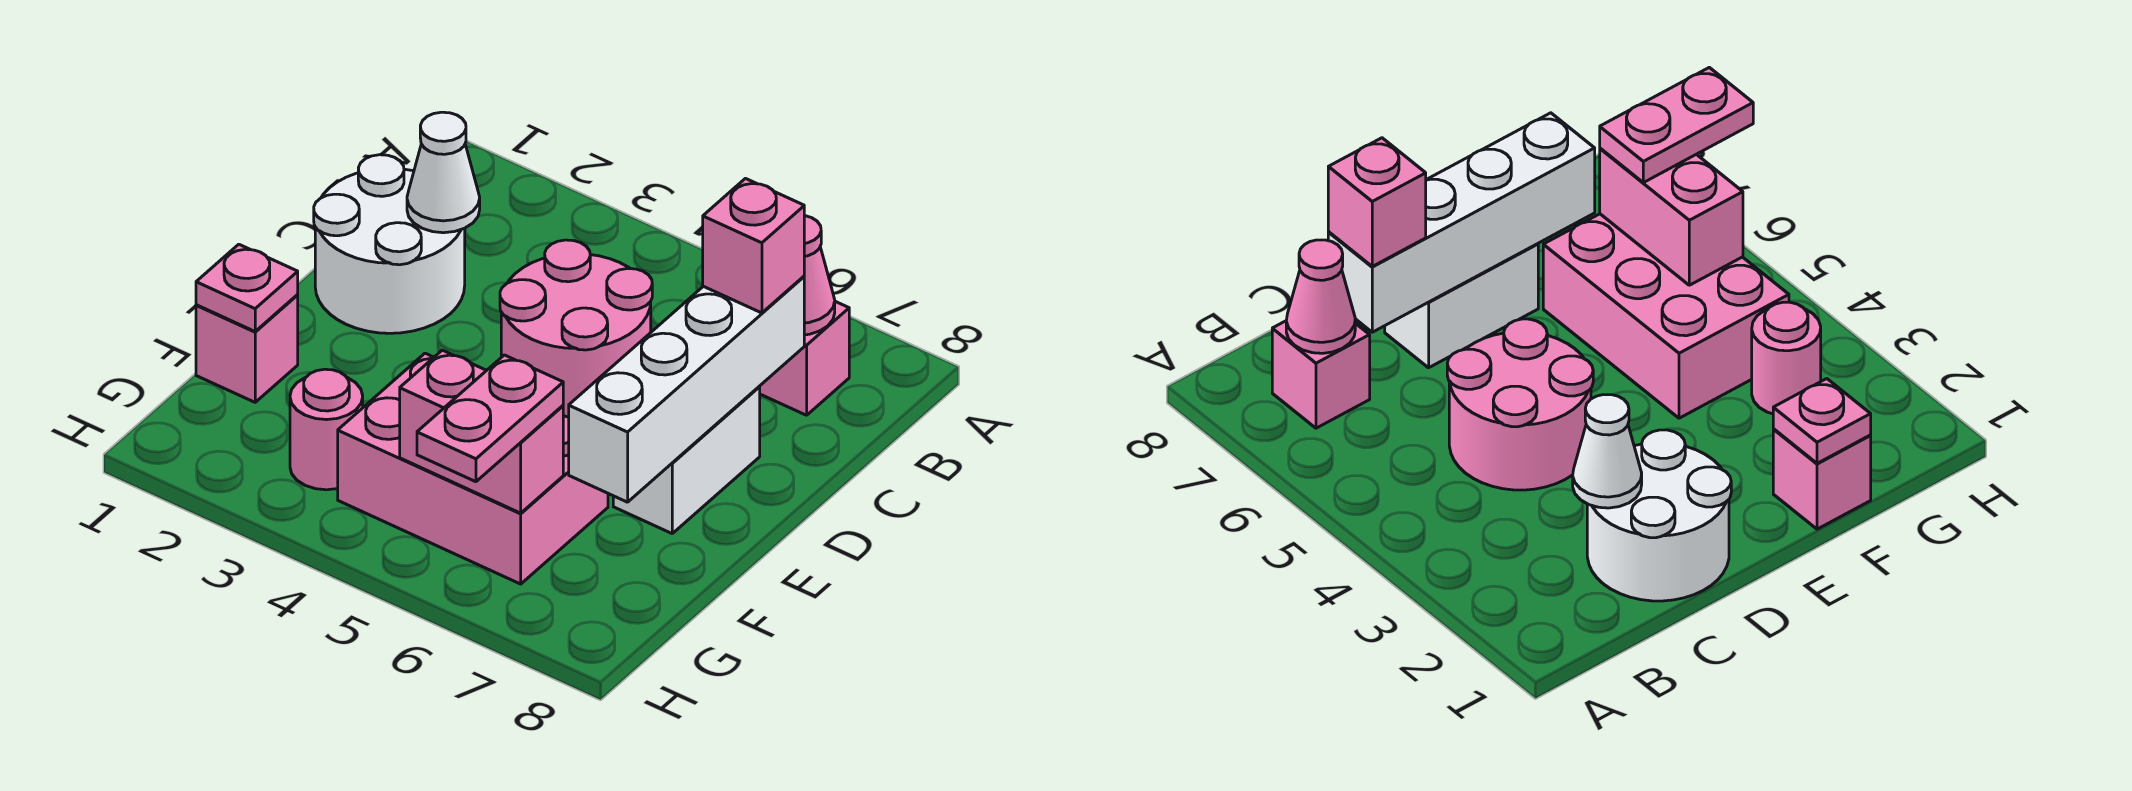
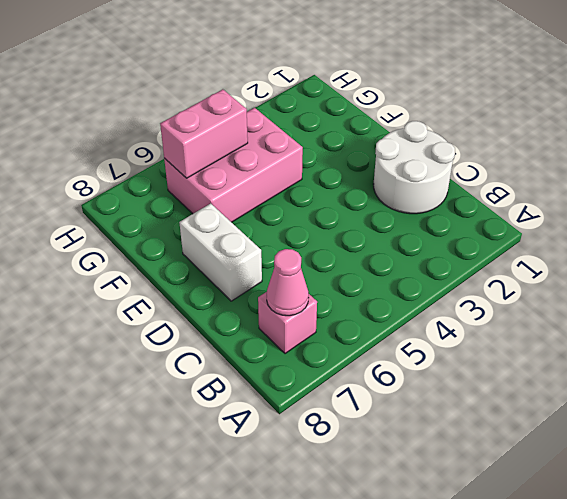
none -> pink 2x2 round brick [500,240,652,417]
none -> pink 1x1 brick [196,295,298,402]
none -> pink 1x1 round brick [290,369,363,490]

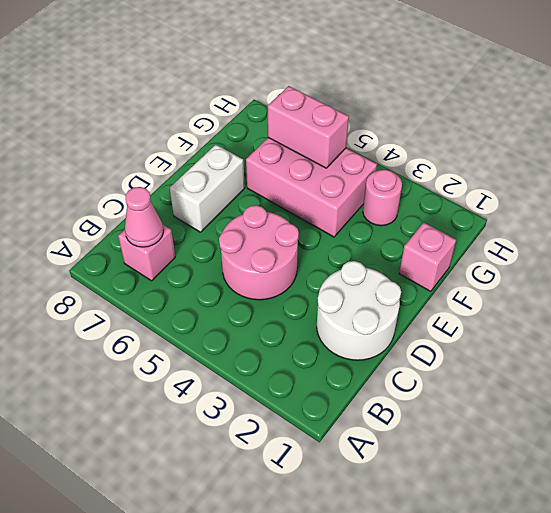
none -> white 1x1 cone [407,112,480,233]
none -> white 1x4 brick [569,276,804,502]
none -> pink 1x1 plate [196,244,298,331]

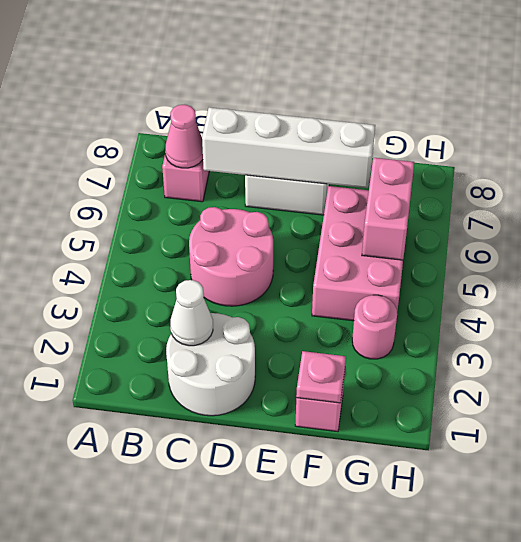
none -> pink 1x1 brick [703,179,804,313]
none -> pink 1x2 plate [417,355,563,482]

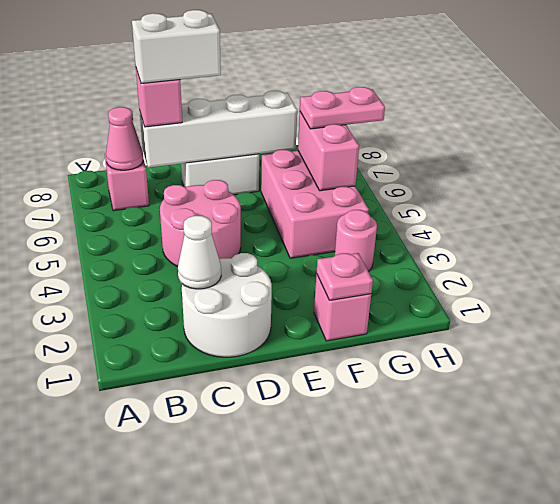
white 1x2 brick [132,10,221,83] -> none

